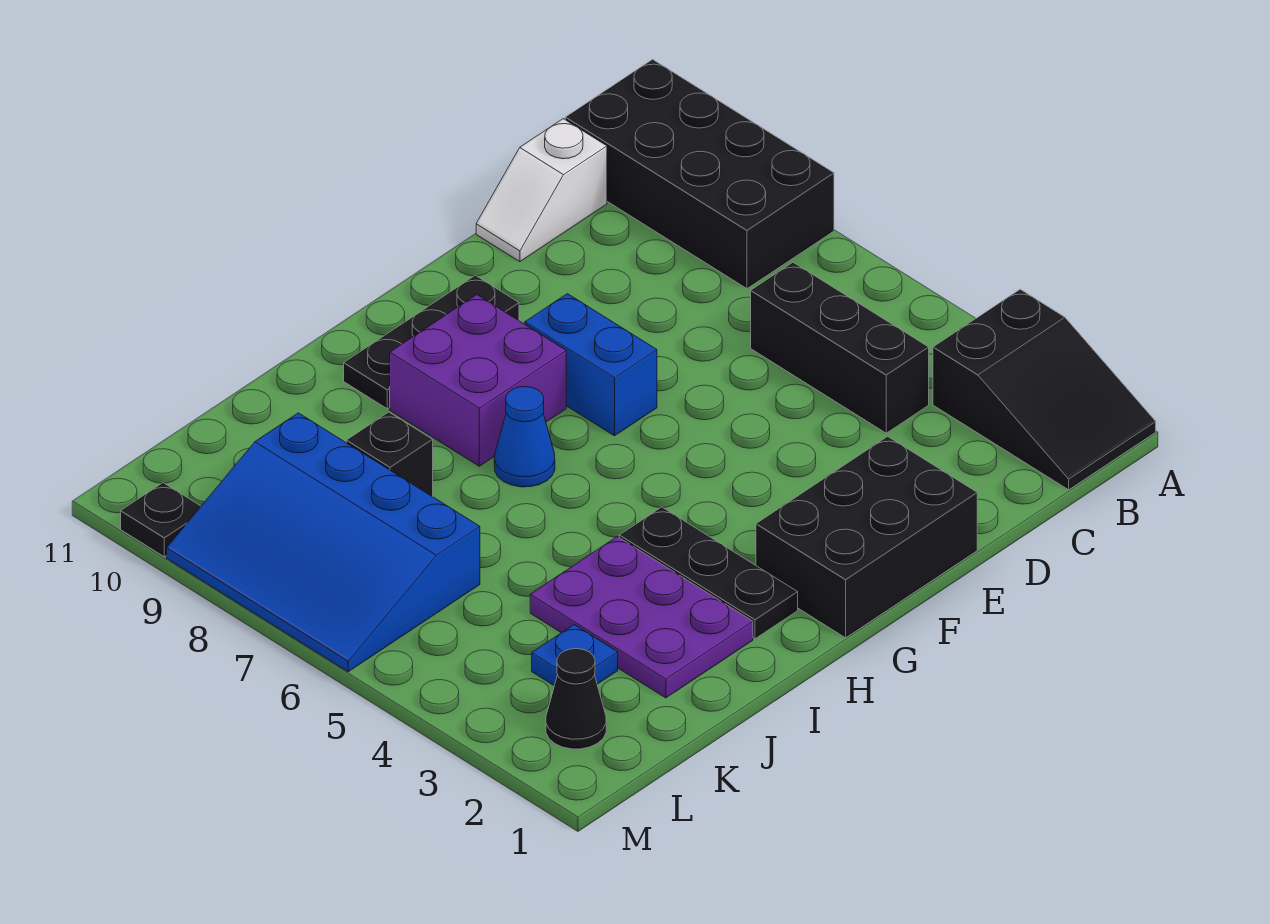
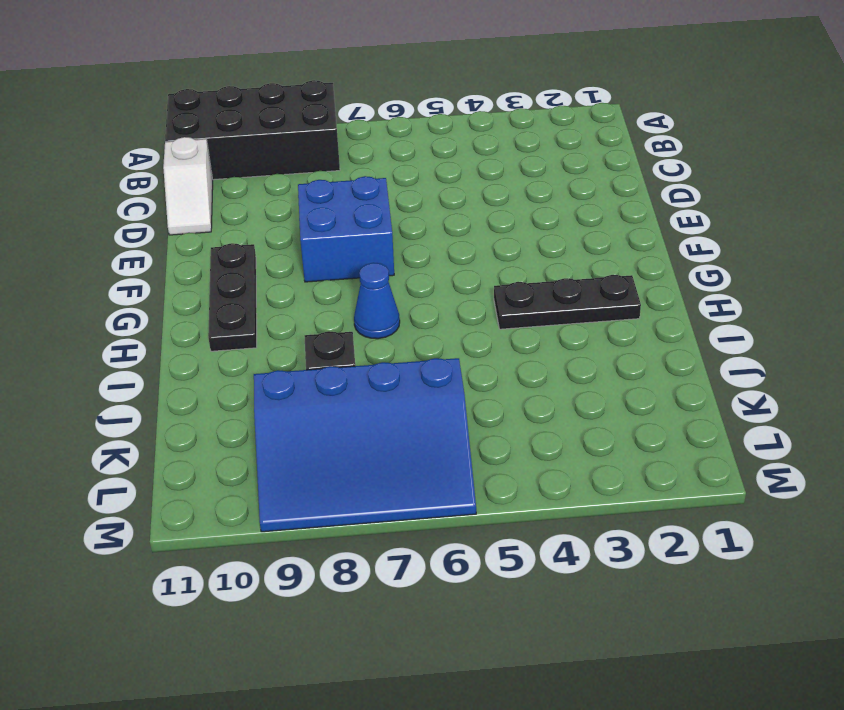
blue 2x2 brick [298,176,394,282] -> blue 1x2 brick [525,294,657,436]
none -> black 2x3 slope [933,289,1156,490]
none -> black 1x3 brick [751,262,929,433]
none -> black 2x3 brick [756,436,977,638]

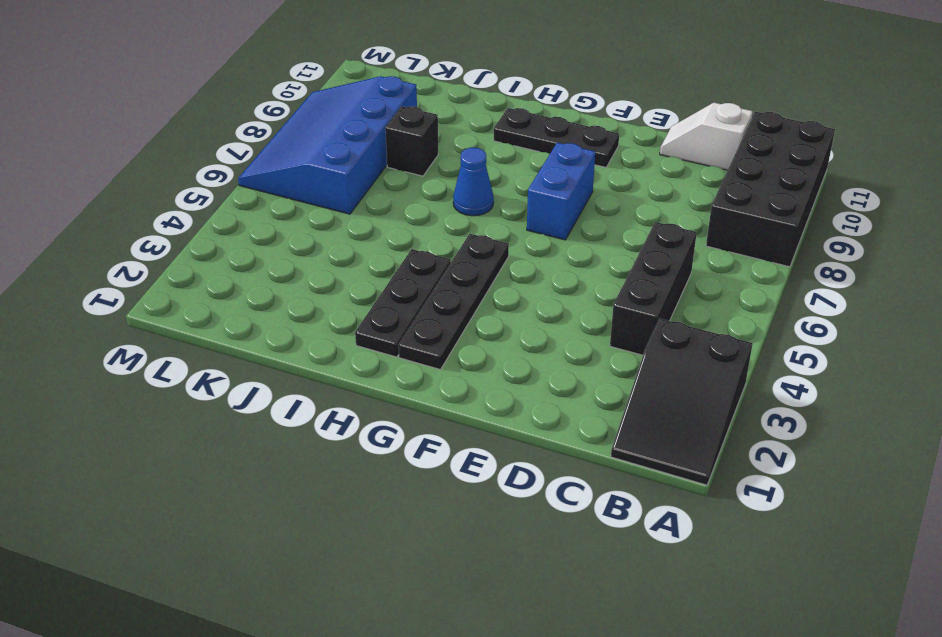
black 1x4 plate [398,234,509,370] -> black 2x3 brick [756,436,977,638]
none -> purple 2x2 brick [390,295,566,466]
none -> purple 2x3 plate [530,537,753,698]
none -> blue 1x1 plate [532,625,618,686]

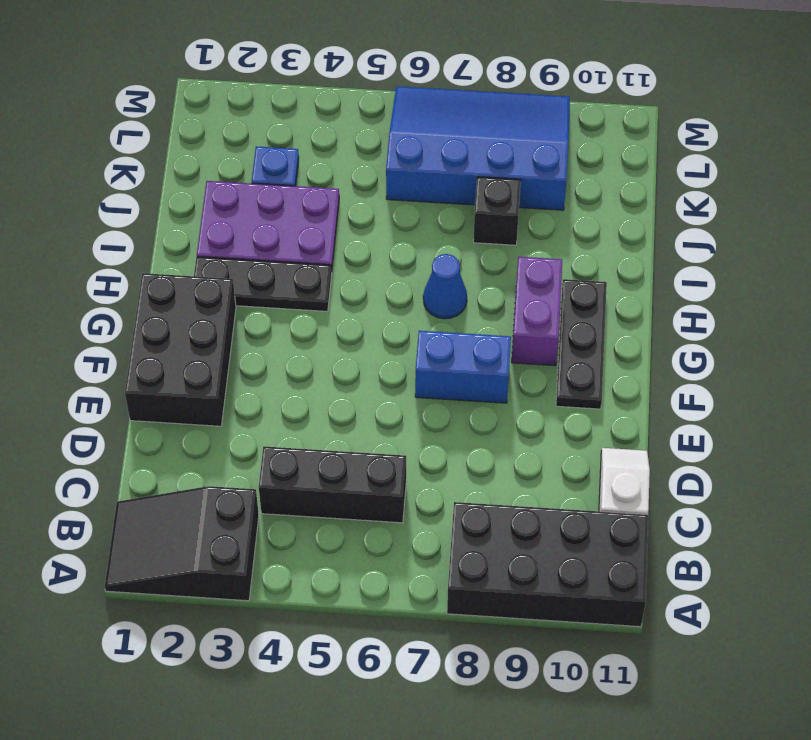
purple 1x2 brick [512,257,562,366] -> purple 2x2 brick [390,295,566,466]
none -> black 1x1 cone [546,649,606,749]
none -> black 1x1 plate [121,483,201,557]

